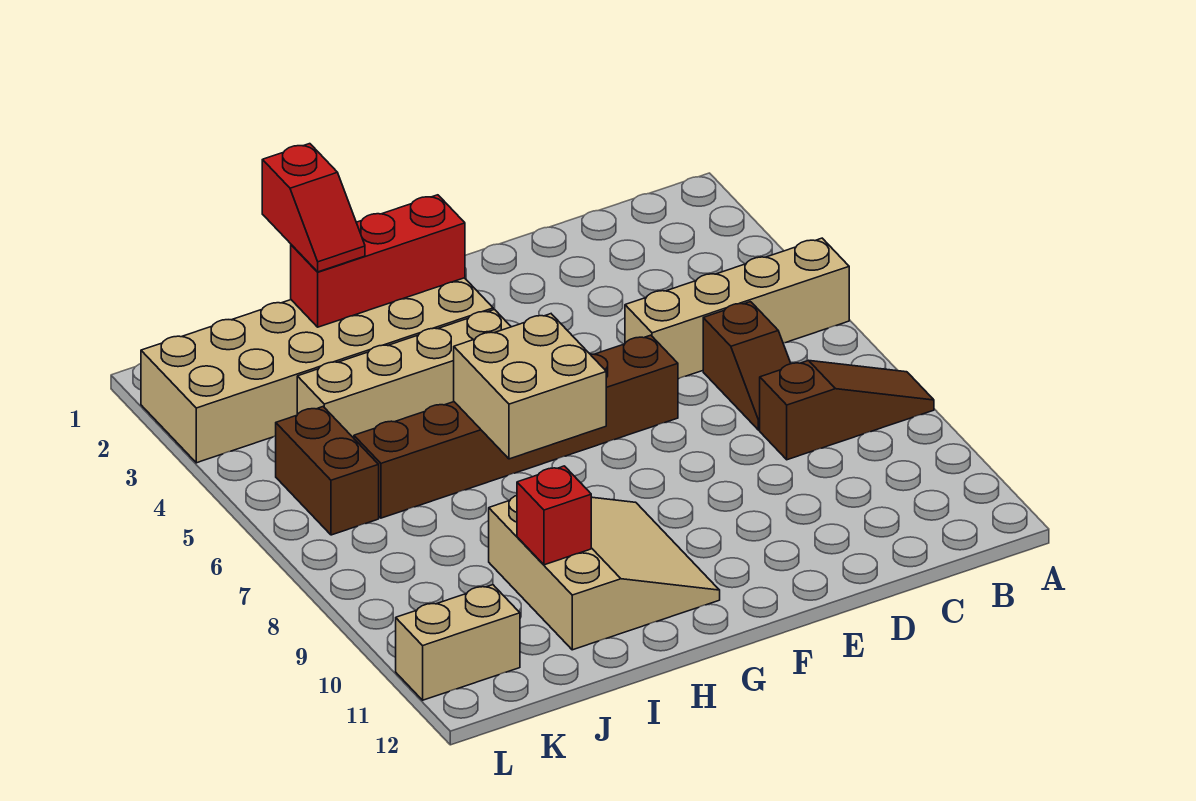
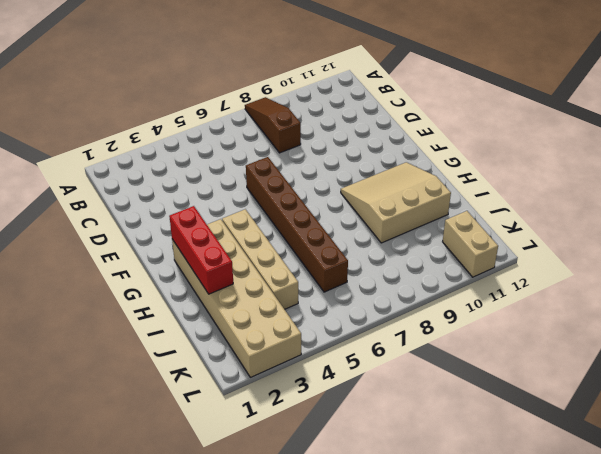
none -> tan 1x4 brick [625,238,849,379]
none -> brown 1x2 slope [703,302,791,430]
none -> brown 1x2 brick [276,407,379,535]

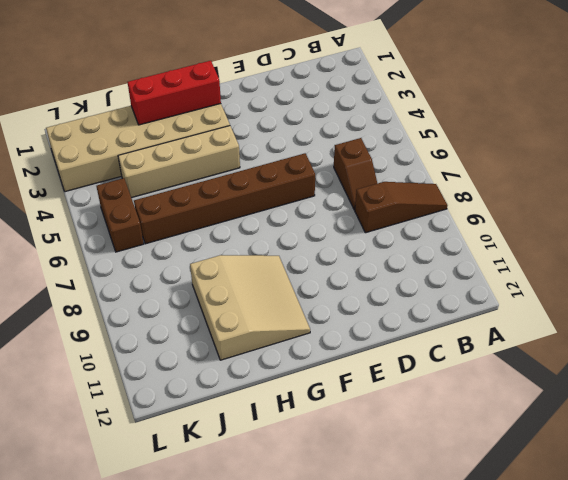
none -> tan 1x4 brick [625,238,849,379]
none -> tan 1x2 brick [396,585,520,700]
none -> tan 2x2 brick [454,314,606,459]

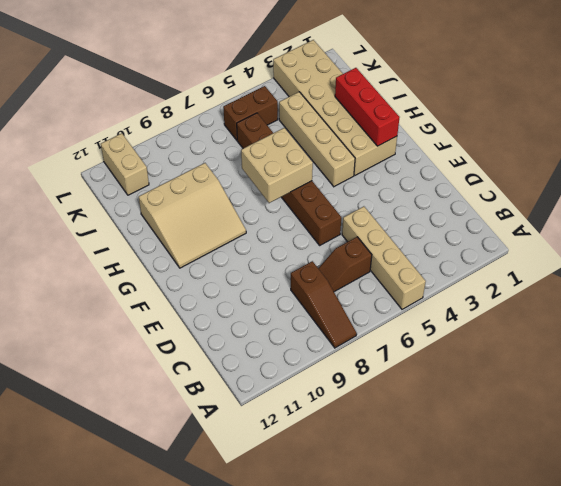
none -> red 1x1 brick [517,466,591,565]
none -> red 1x2 slope [262,144,365,272]

